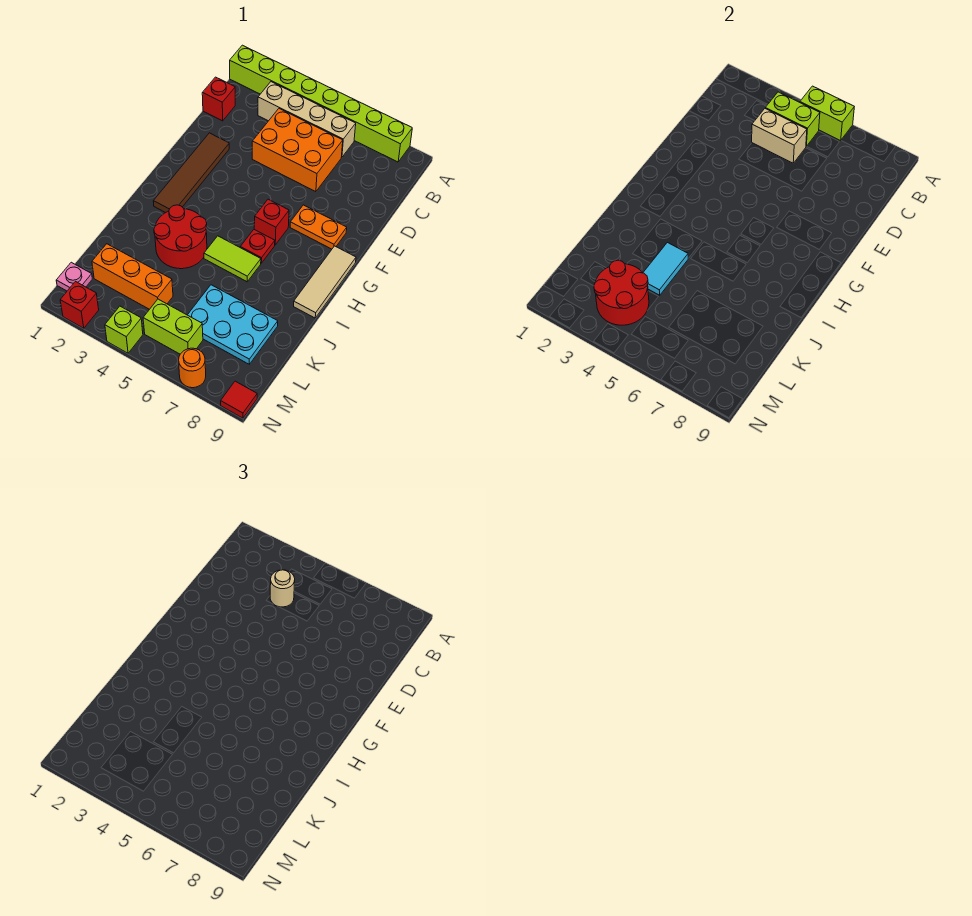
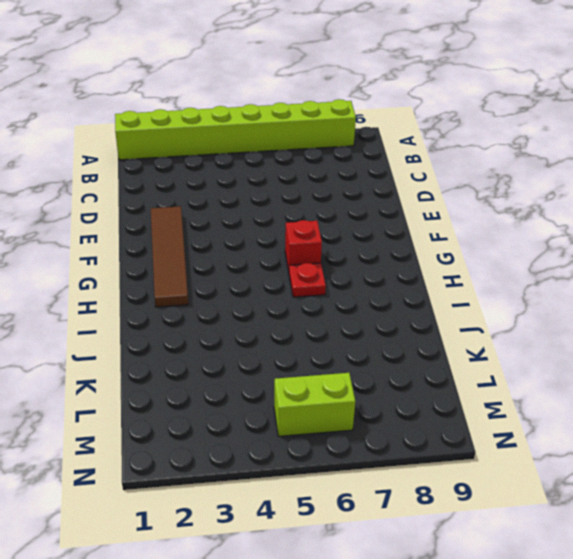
none -> tan 1x4 brick [258,82,356,157]
none -> red 1x1 brick [202,77,235,121]
none -> orange 2x3 brick [252,109,343,192]

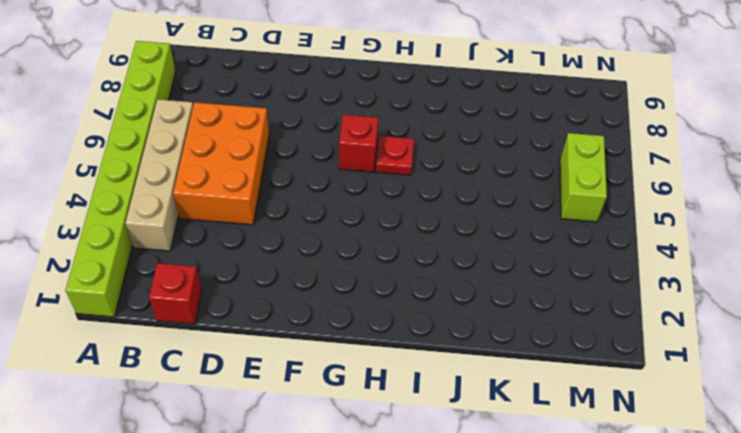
none -> brown 1x4 tile [153,133,229,213]
none -> orange 1x2 plate [290,205,347,249]
none -> tan 1x3 tile [294,246,356,318]

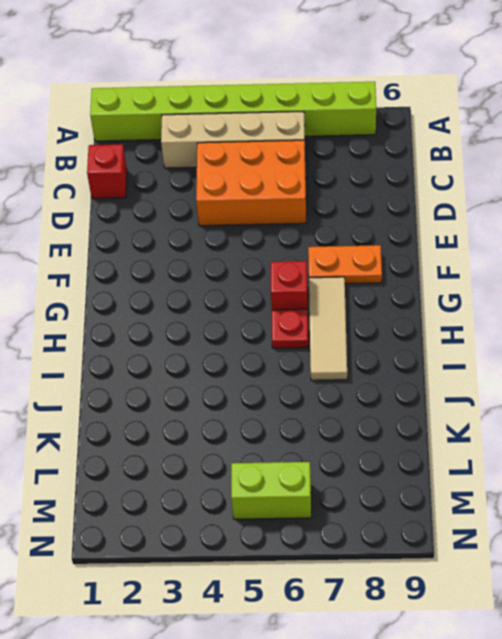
tan 1x3 tile [309,277,347,380] -> tan 1x3 tile moved to [294,246,356,318]
none -> brown 1x4 tile [153,133,229,213]
none -> red 2x2 round brick [154,205,207,269]
none -> lime 1x2 tile [204,236,261,282]

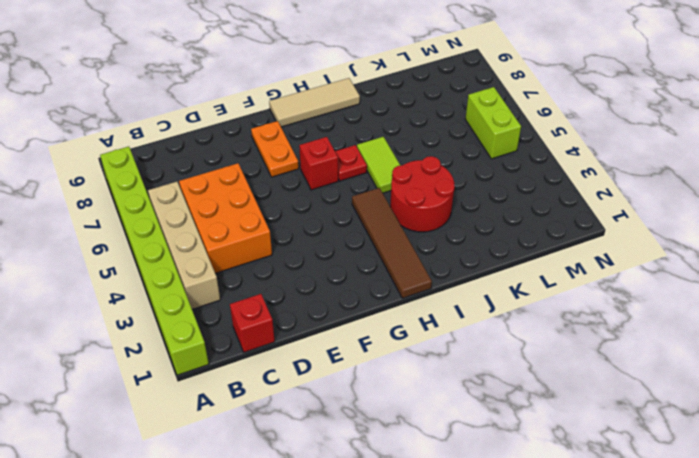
brown 1x4 tile [352,188,432,298] -> brown 1x4 tile turned to [153,133,229,213]
none -> cyan 2x3 plate [188,285,278,364]
none -> orange 1x3 brick [92,244,173,309]
none -> pink 1x1 plate [56,262,92,291]

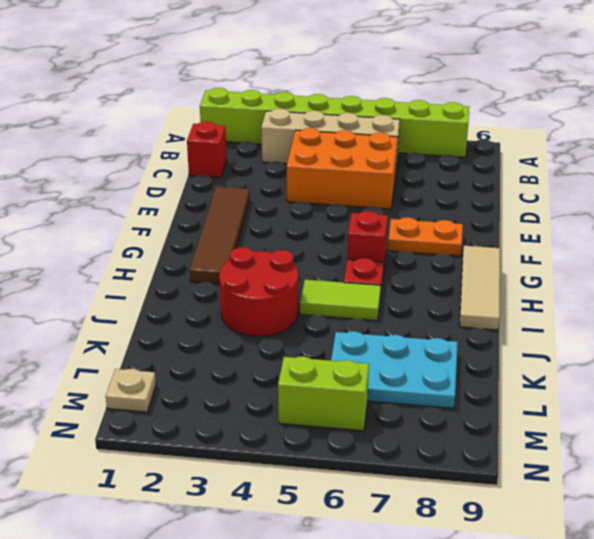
tan 1x1 plate [106,369,156,412] -> pink 1x1 plate [56,262,92,291]
none -> orange 1x3 brick [92,244,173,309]
none -> red 1x1 brick [60,282,99,328]
none -> lime 1x1 brick [105,306,143,353]

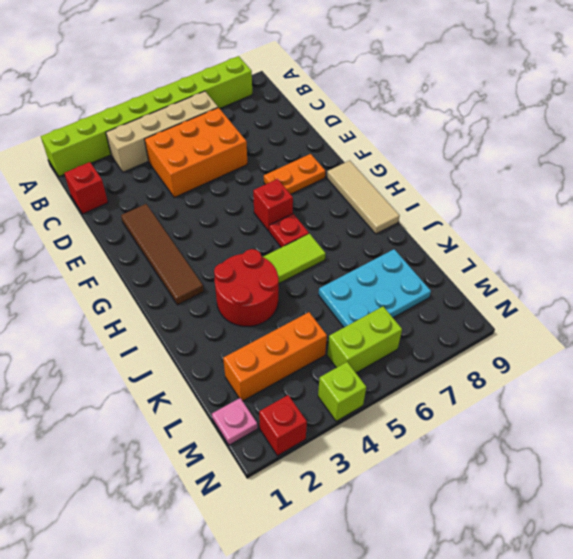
none -> orange 1x1 round brick [179,348,206,388]
none -> red 1x1 tile [221,381,257,418]
none -> lime 1x2 brick [800,86,854,141]

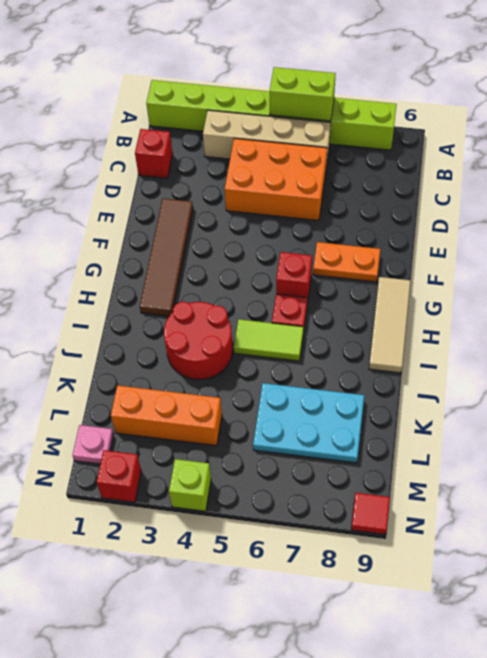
none -> lime 1x2 brick [143,299,203,354]
none -> orange 1x1 round brick [179,348,206,388]
none -> lime 1x2 brick [765,92,820,146]

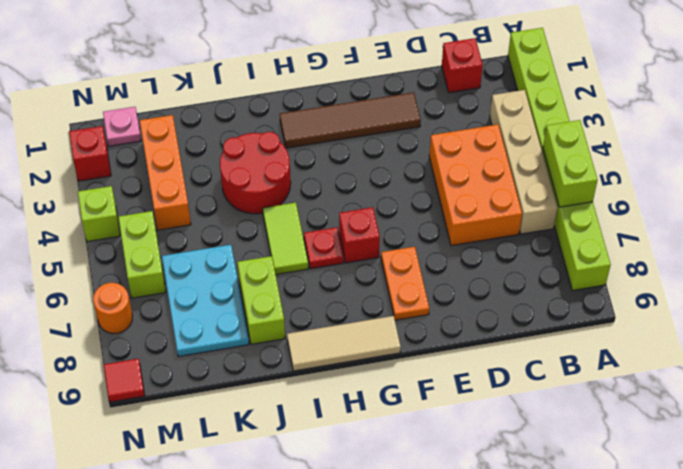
lime 1x2 brick [238,256,285,344] -> lime 1x2 brick moved to [765,92,820,146]
none -> tan 1x2 brick [752,109,807,163]
none -> cyan 1x2 tile [643,243,688,295]
none -> red 2x2 round brick [594,260,649,325]

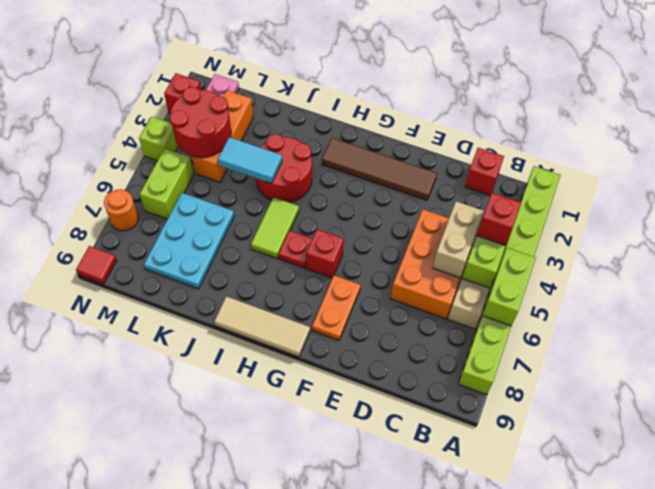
red 1x1 brick [477,193,521,246] -> none
none -> tan 1x1 round brick [270,570,295,607]

